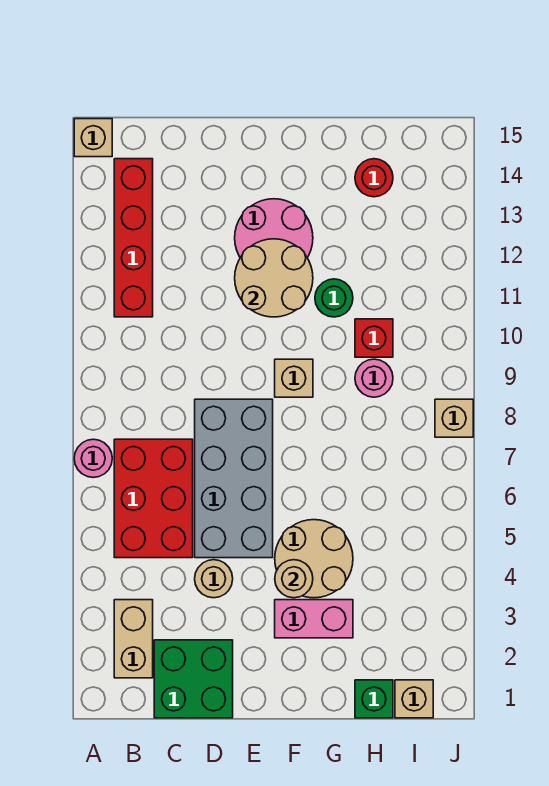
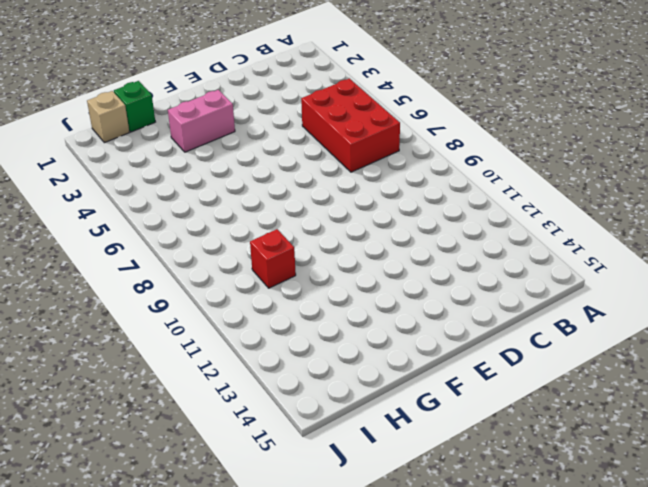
none -> pink 1x1 round brick [74,439,112,478]
none -> tan 1x1 brick [74,119,112,157]
none -> tan 1x2 brick [114,600,153,678]

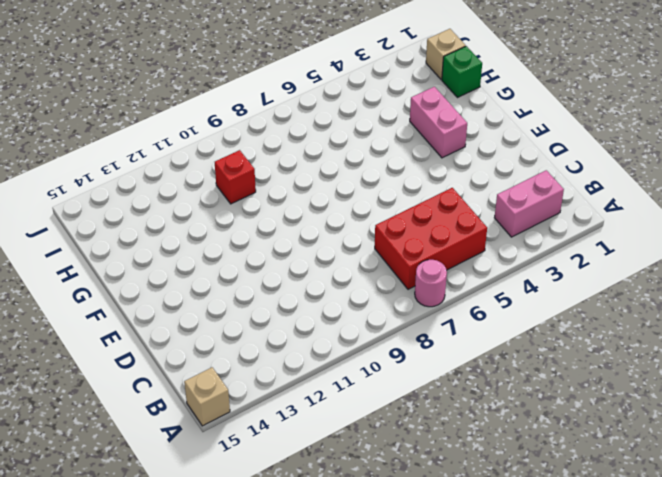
pink 1x2 brick [494,170,564,237] -> tan 1x2 brick [114,600,153,678]
none -> red 1x4 brick [114,159,153,317]
none -> green 2x2 brick [154,640,233,718]
none -> tan 1x1 round brick [195,560,233,598]

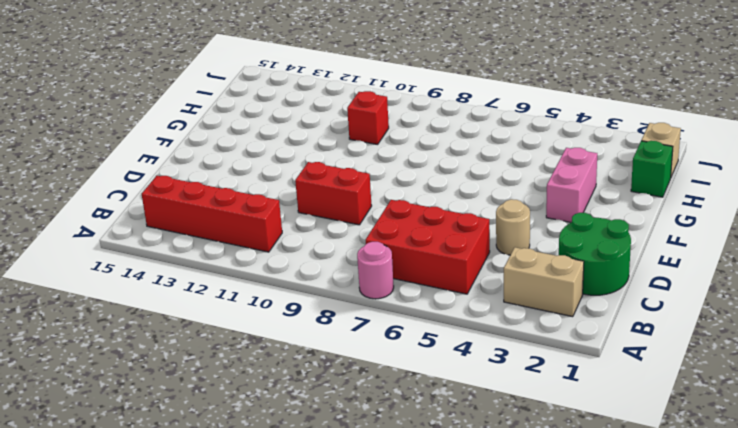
green 2x2 round brick [559,213,631,295] -> green 2x2 brick [154,640,233,718]
red 1x2 brick [295,162,372,225] -> none
none -> tan 1x1 brick [74,119,112,157]
none -> grey 2x4 brick [195,399,273,558]
none -> pink 2x2 round brick [235,199,313,258]

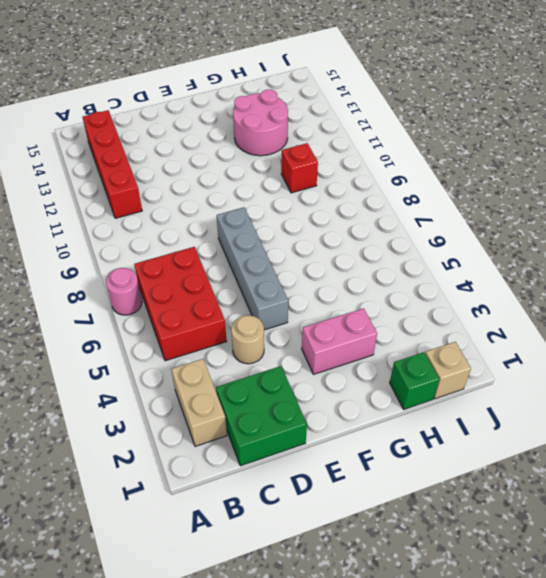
grey 1x4 brick [217,207,288,330] -> grey 2x4 brick [195,399,273,558]
pink 2x2 round brick [233,89,288,156] -> pink 2x2 round brick moved to [235,199,313,258]
none -> tan 1x1 brick [74,119,112,157]
none -> tan 2x2 round brick [275,520,353,598]
none -> tan 1x1 brick [275,359,313,397]

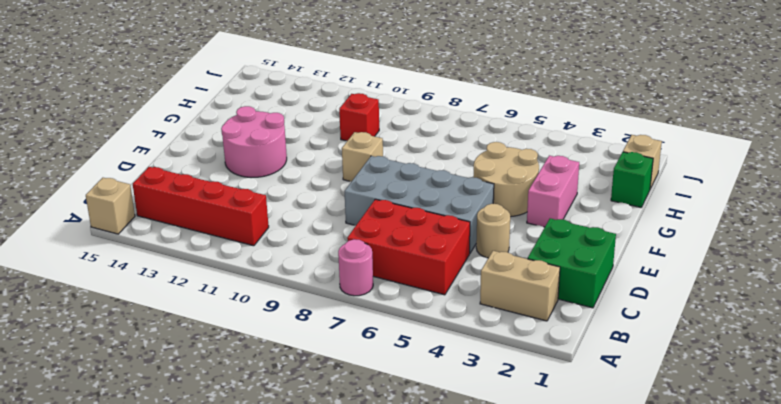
none -> green 1x1 round brick [315,279,353,317]
none -> pink 1x1 round brick [355,359,393,397]
none -> red 1x1 round brick [355,159,393,197]

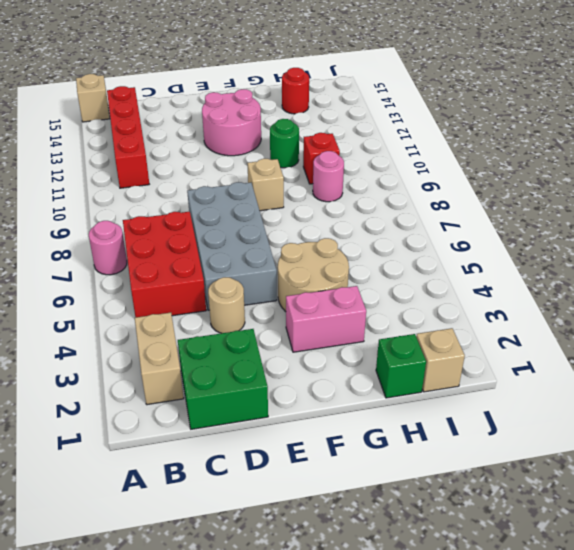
none -> tan 1x1 brick [435,399,473,437]
none -> tan 2x2 round brick [235,239,313,317]
none -> tan 1x1 round brick [275,560,313,598]

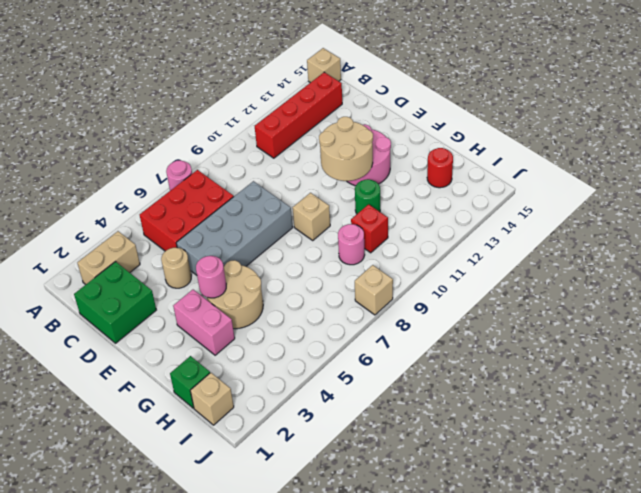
pink 1x1 round brick [196,256,226,298] -> tan 1x1 round brick [275,560,313,598]

